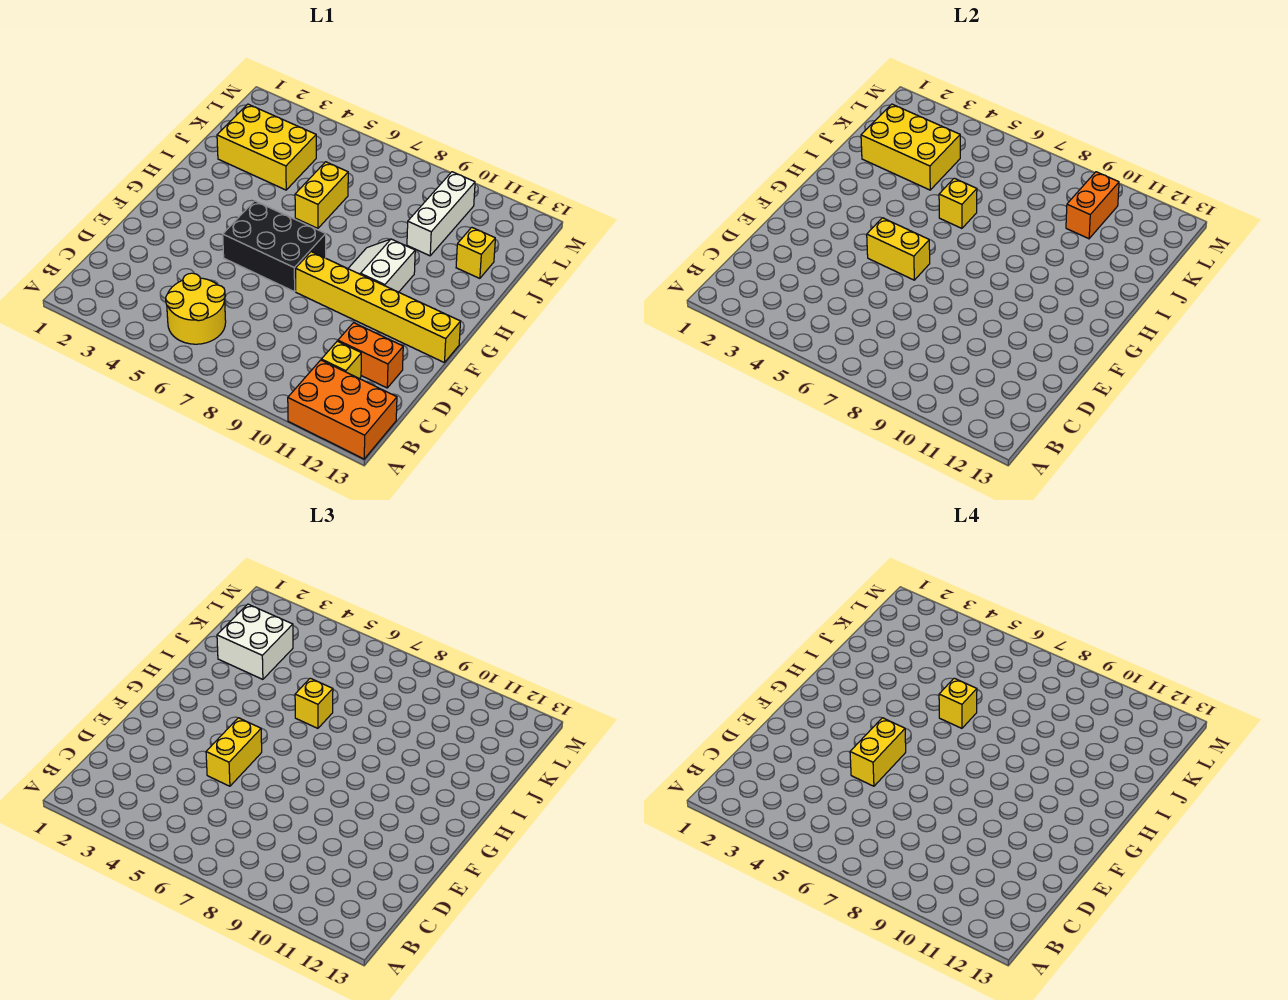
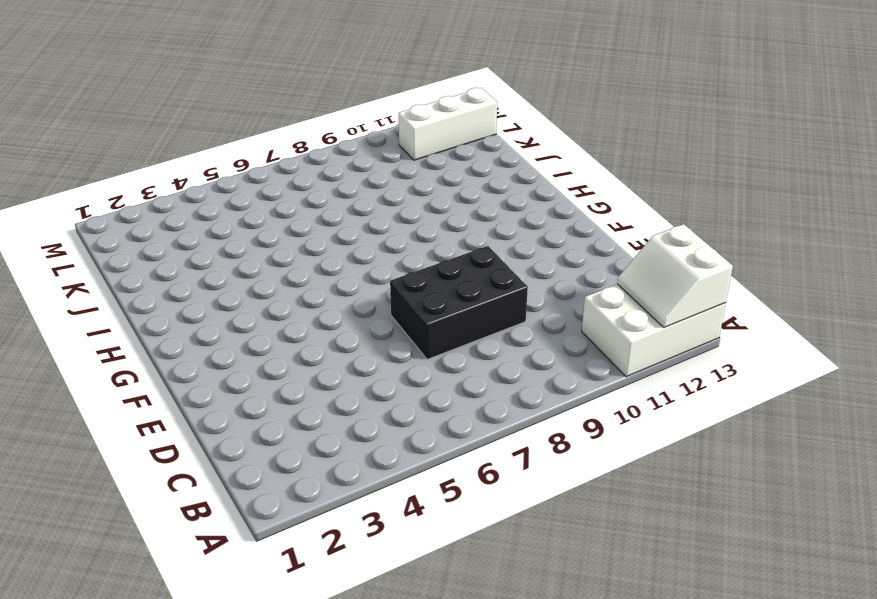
white 2x3 brick [582,284,726,377] -> orange 2x3 brick [288,360,397,459]
white 2x2 slope [617,224,733,328] -> white 2x2 slope moved to [348,239,415,292]
black 2x3 brick [390,246,528,359] -> black 2x3 brick moved to [223,201,326,292]
white 1x3 brick [399,88,497,160] -> white 1x3 brick turned to [407,172,475,256]
none -> yellow 2x2 round brick [166,273,226,344]
none -> yellow 1x1 brick [321,341,361,379]
none -> orange 1x2 brick [338,323,403,388]

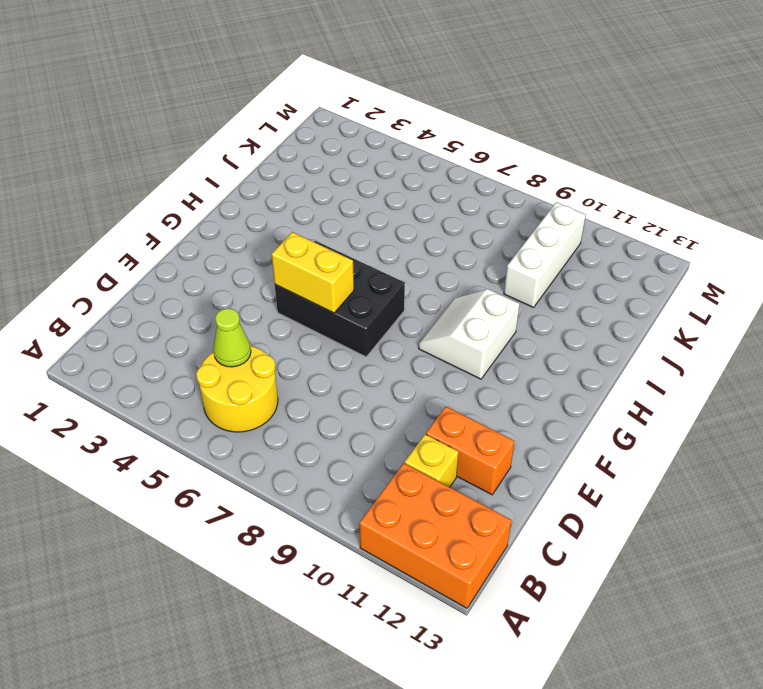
lime 1x1 cone [213,308,251,367] -> none
none -> yellow 1x6 brick [296,252,461,363]
none -> yellow 1x2 brick [295,162,348,228]
none -> yellow 2x3 brick [217,104,316,190]

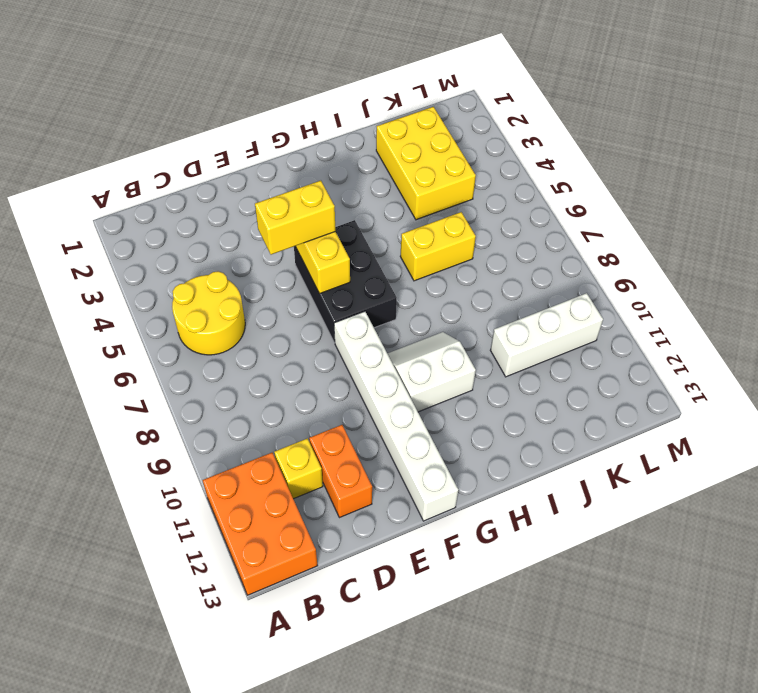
white 1x6 brick [334,311,458,521] -> yellow 1x6 brick [296,252,461,363]
none -> yellow 1x1 brick [456,227,495,278]
none -> yellow 1x1 brick [939,178,977,228]
none -> yellow 2x3 brick [861,104,960,190]

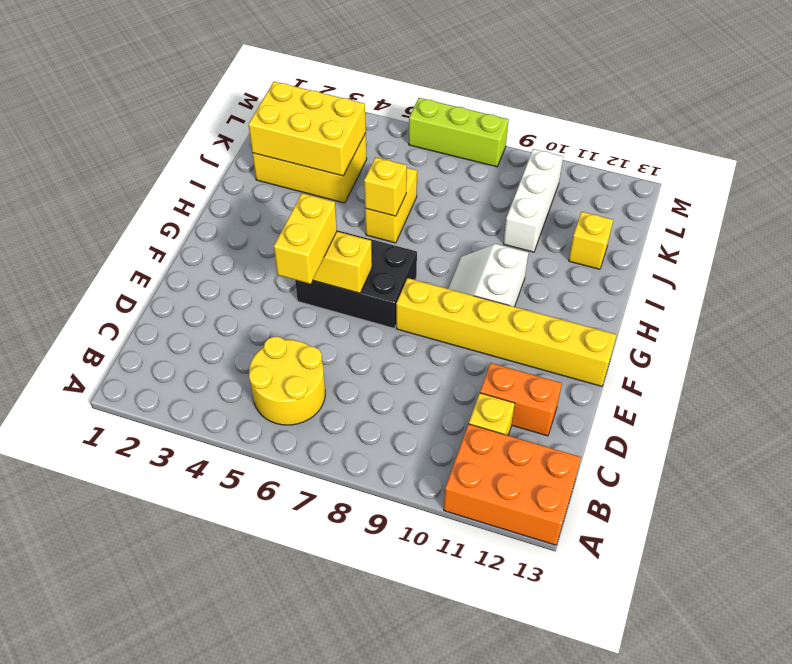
lime 1x3 brick [409,98,509,167] -> none
none -> orange 1x2 brick [1066,172,1119,239]
none -> yellow 1x1 brick [295,678,333,728]
none -> white 2x2 brick [217,604,293,679]

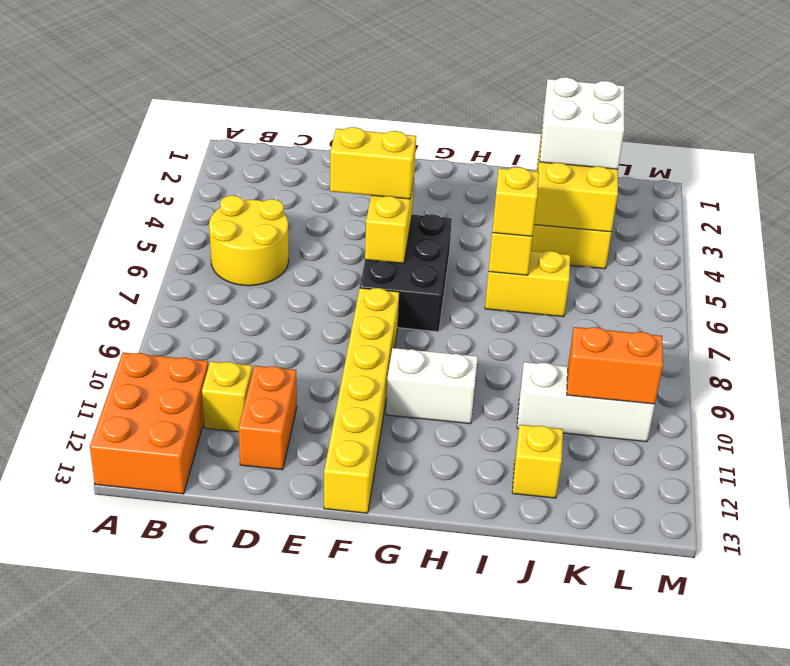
none -> yellow 1x2 brick [850,718,906,786]
none -> yellow 1x1 brick [939,678,977,728]

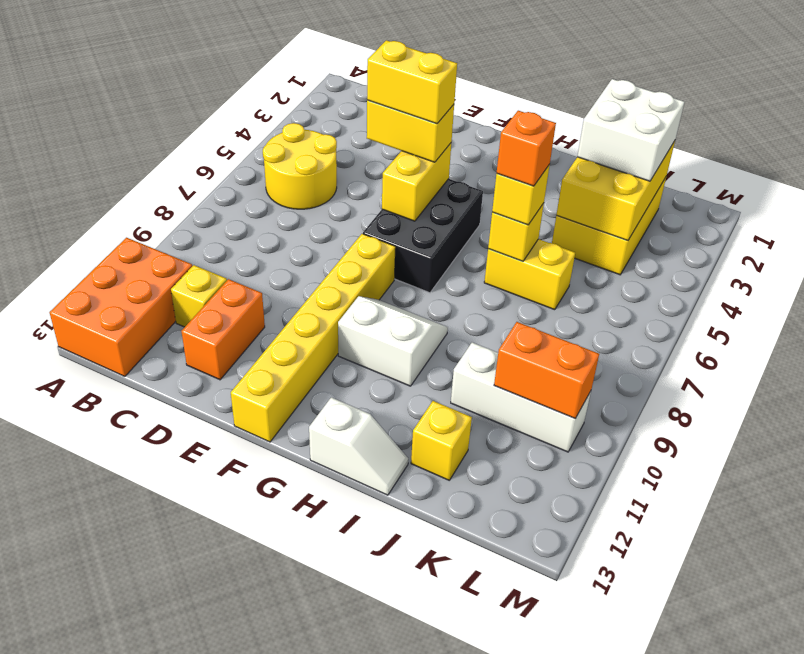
white 1x2 slope [309,397,408,495] -> none
orange 1x1 brick [497,111,556,186] -> yellow 1x1 brick [939,678,977,728]

